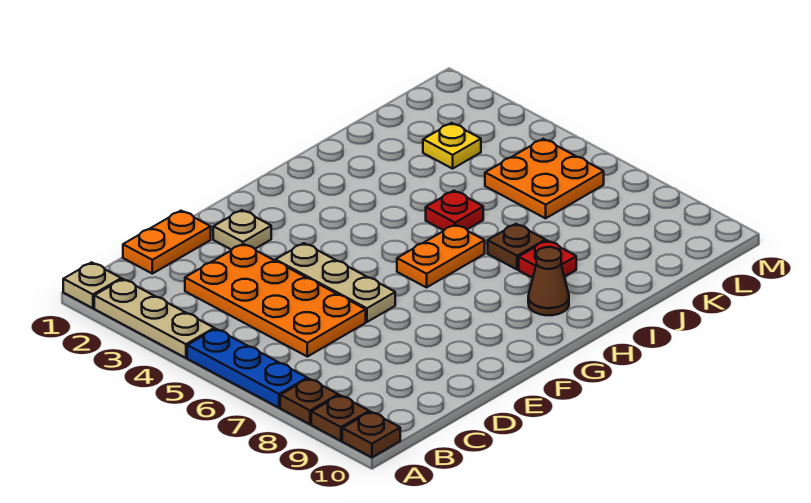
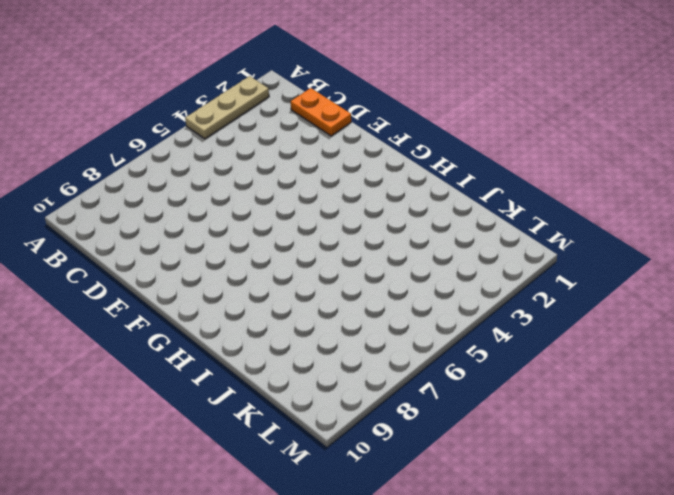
none -> tan 1x1 plate [63,262,121,308]
none -> blue 1x3 plate [187,329,307,408]
none -> brown 1x1 plate [280,379,338,424]

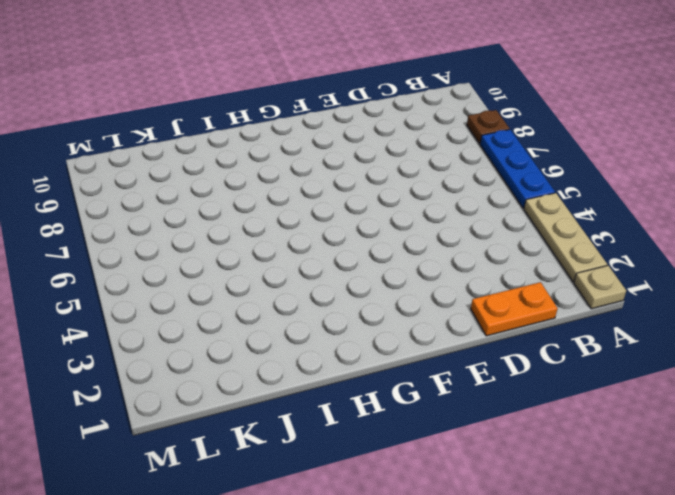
none -> brown 1x1 plate [311,395,369,441]
none -> brown 1x1 plate [342,412,400,457]
none -> orange 2x4 plate [185,244,366,357]

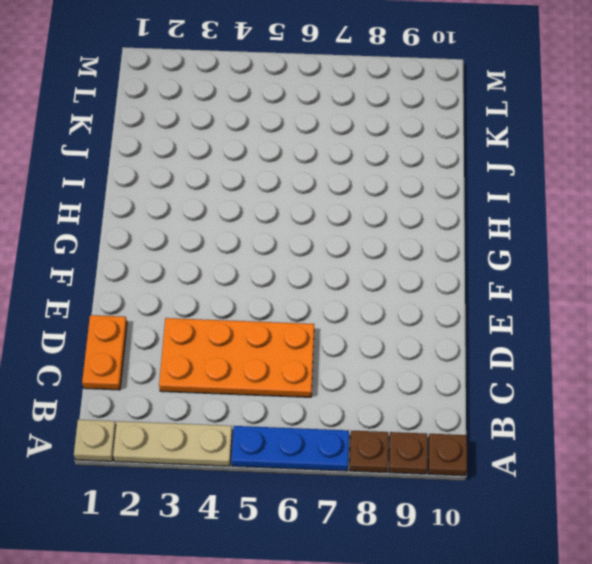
none -> tan 1x1 plate [213,210,271,250]
none -> tan 1x3 plate [275,243,395,322]
none -> orange 1x2 plate [397,225,485,287]

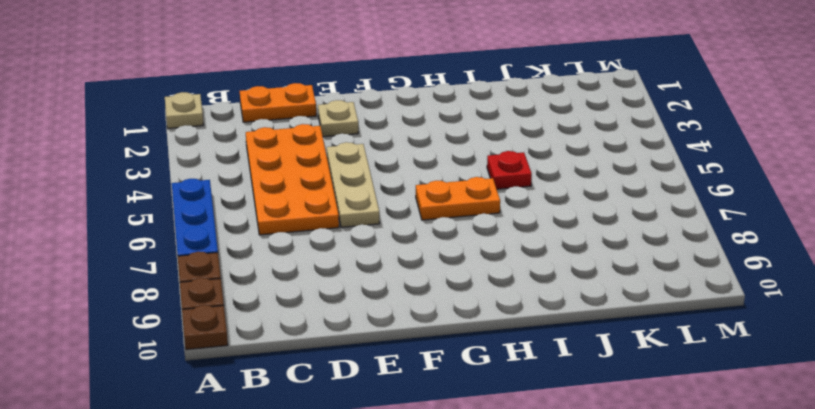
none -> tan 1x3 plate [94,279,214,358]
none -> brown 1x1 cone [528,247,569,315]
none -> brown 1x1 plate [488,224,545,270]

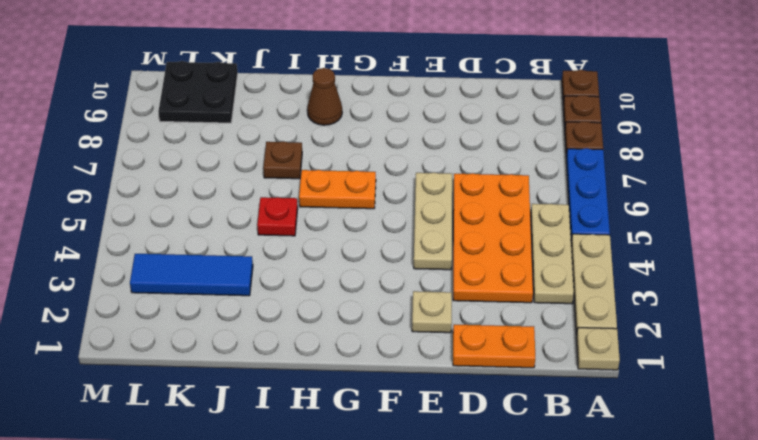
tan 1x3 plate [531,204,574,304] -> none
blue 1x3 tile [130,254,253,296] -> yellow 1x1 plate [423,123,481,169]
black 2x2 plate [158,61,238,123] -> none
none -> red 1x1 plate [519,241,576,278]
none -> orange 2x2 plate [485,139,604,218]

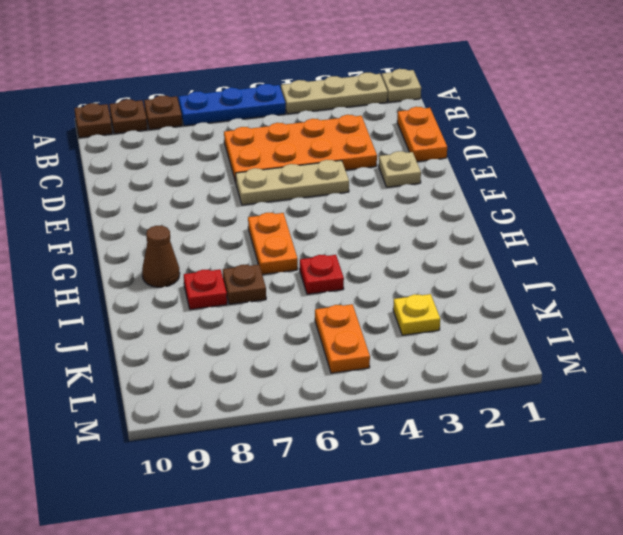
orange 1x2 plate [315,304,370,373] -> orange 2x2 plate [485,139,604,218]

